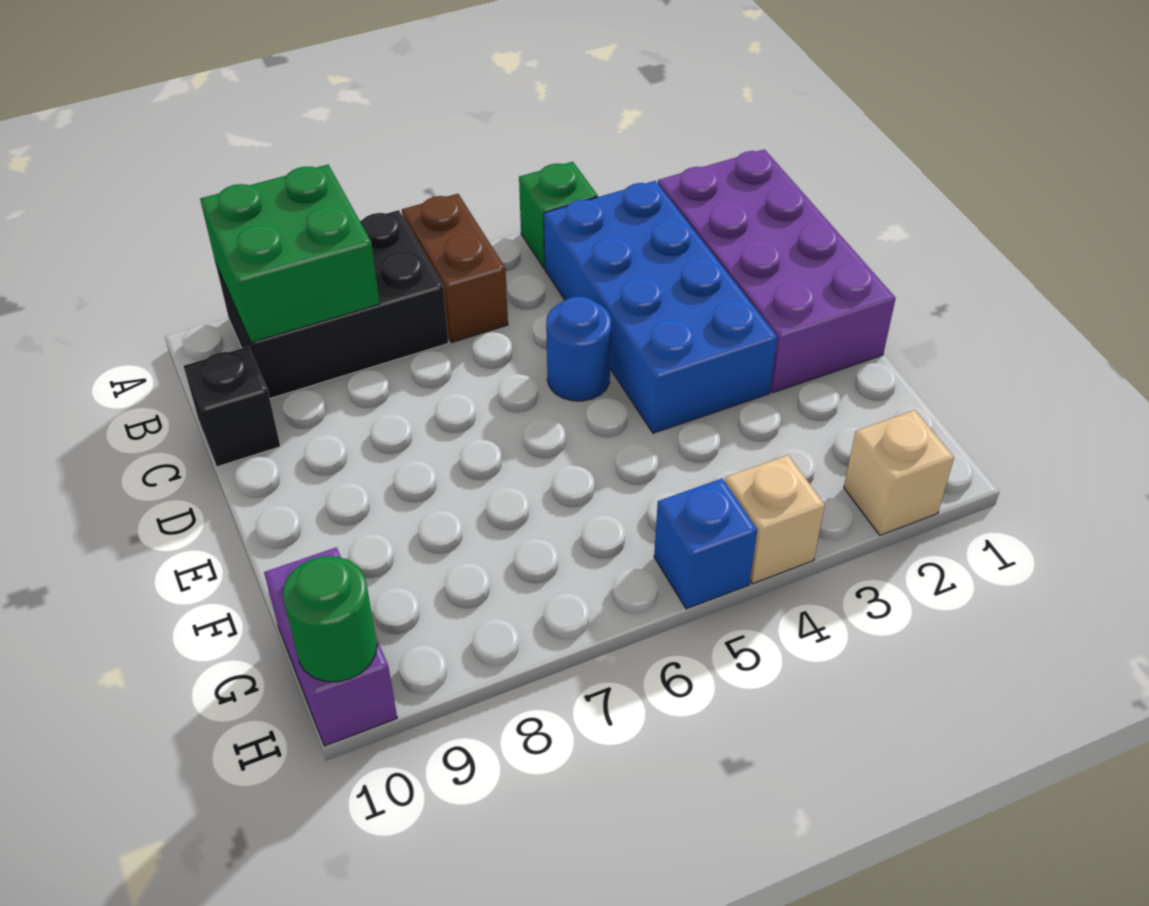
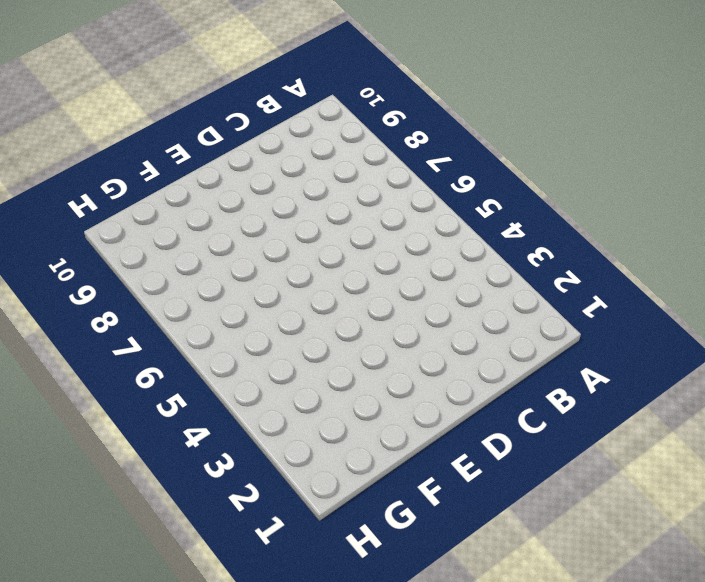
none -> green 1x1 brick [519,162,598,268]
none -> brown 1x2 brick [402,194,508,343]
none -> black 2x3 brick [216,210,448,398]

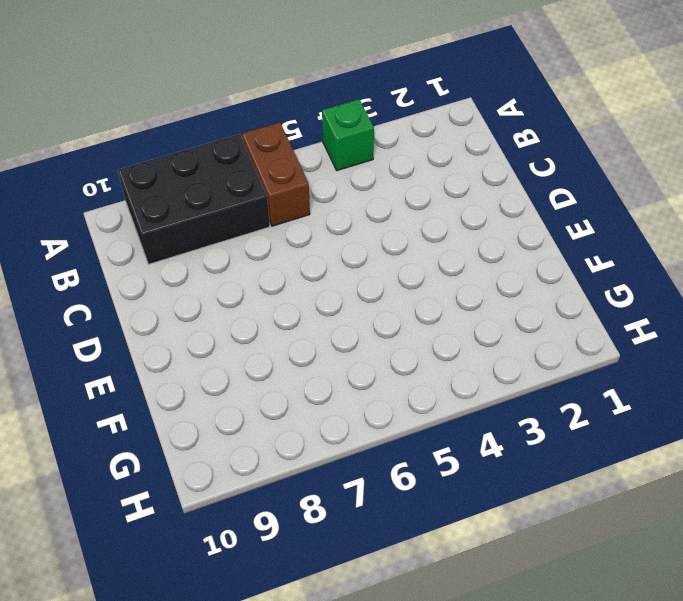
none -> purple 2x4 brick [658,149,896,393]
none -> blue 2x4 brick [544,181,778,433]
none -> black 1x1 brick [184,346,280,467]

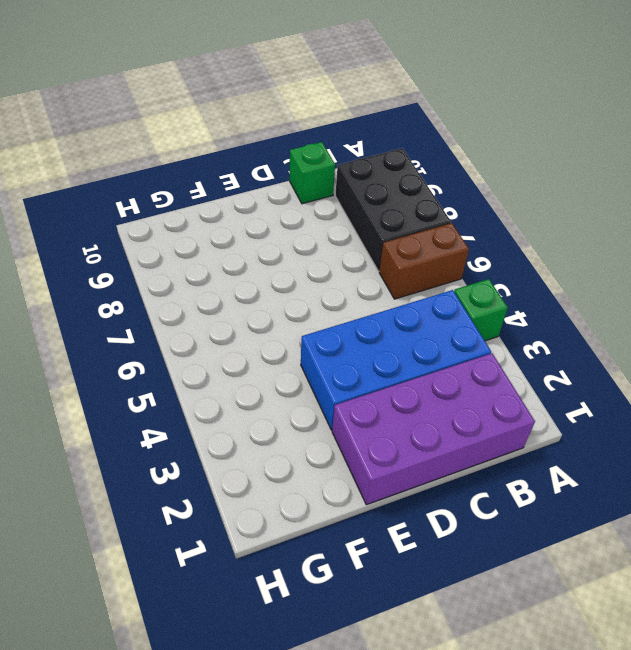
green 1x1 brick [290,142,335,204] -> black 1x1 brick [184,346,280,467]
none -> blue 1x1 round brick [546,296,611,401]
none -> purple 1x2 brick [264,547,397,746]
none -> tan 1x1 brick [844,410,954,535]

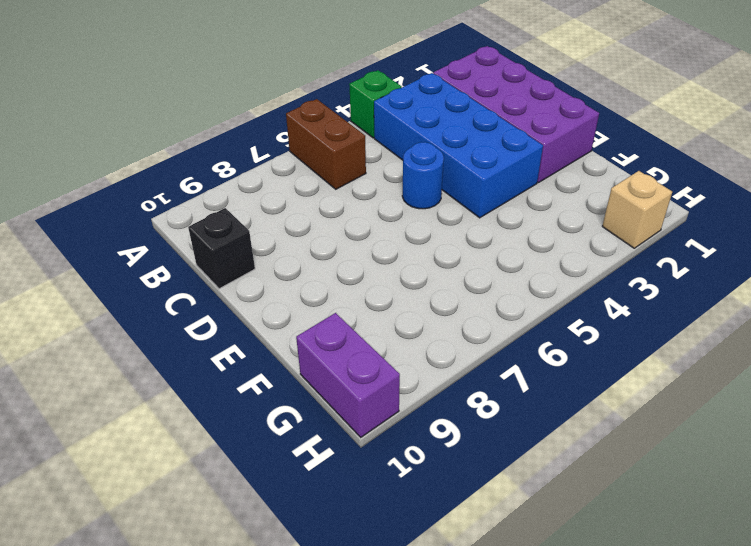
none -> black 2x3 brick [216,210,448,398]
none -> tan 1x1 brick [725,455,825,584]
none -> blue 1x1 brick [654,479,757,609]

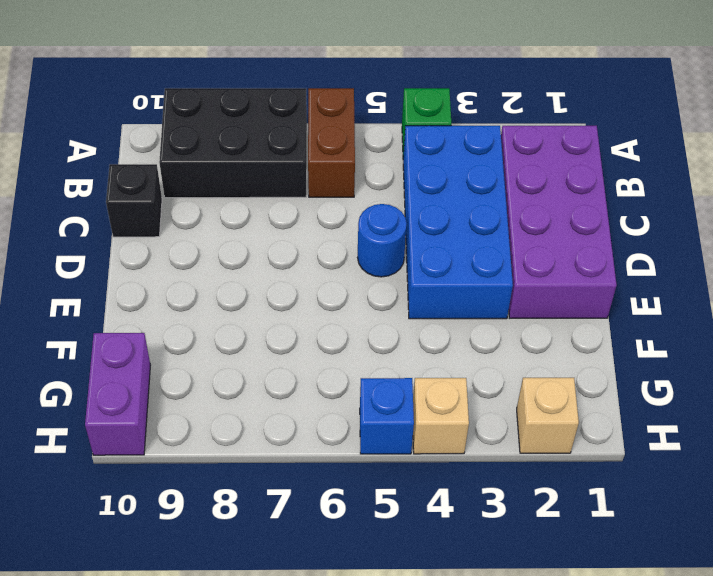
none -> green 2x2 brick [200,165,380,342]
none -> green 1x1 round brick [283,556,377,682]

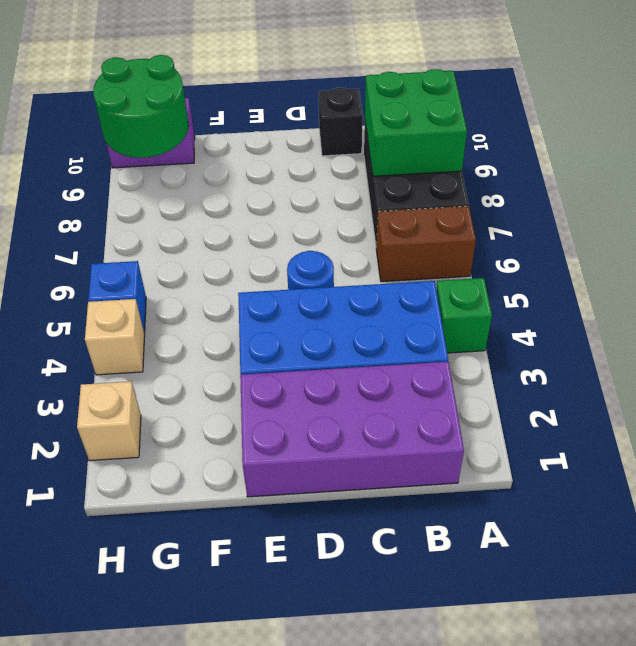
green 2x2 round brick [93,55,189,158] -> green 1x1 round brick [283,556,377,682]

